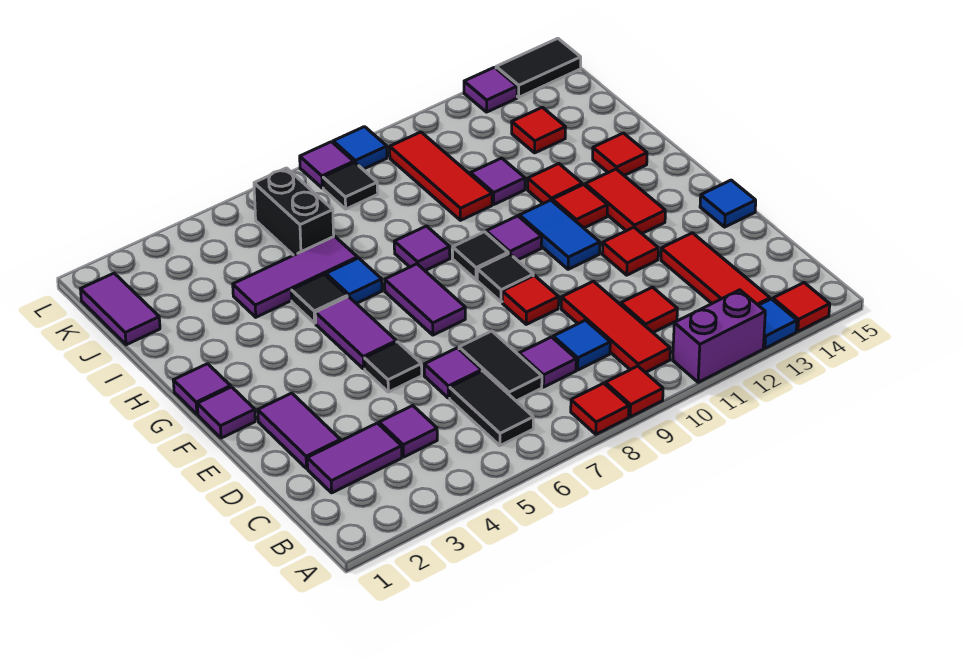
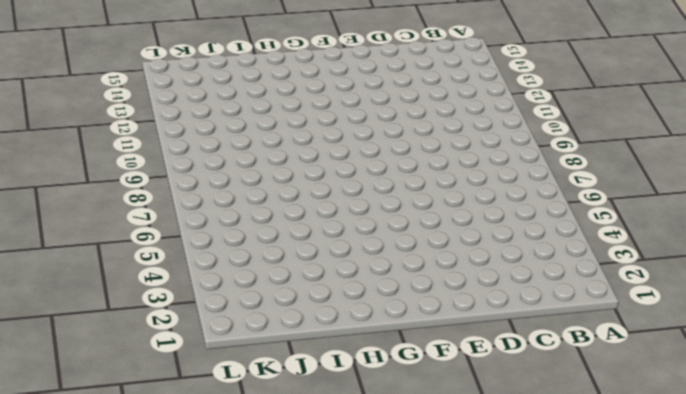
none -> red 1x1 tile [571,383,629,434]
none -> red 1x1 tile [605,366,663,417]
none -> purple 1x2 brick [673,290,765,382]
none -> blue 1x1 tile [759,299,797,348]

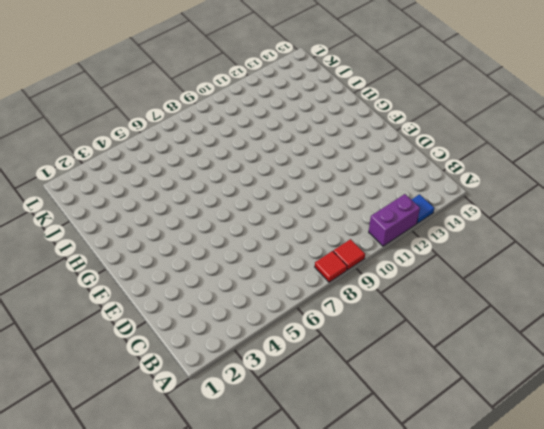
none -> red 1x1 tile [773,282,830,332]
none -> black 1x2 tile [450,371,533,446]
none -> red 1x3 tile [561,281,670,373]
none -> red 1x3 tile [661,233,770,305]

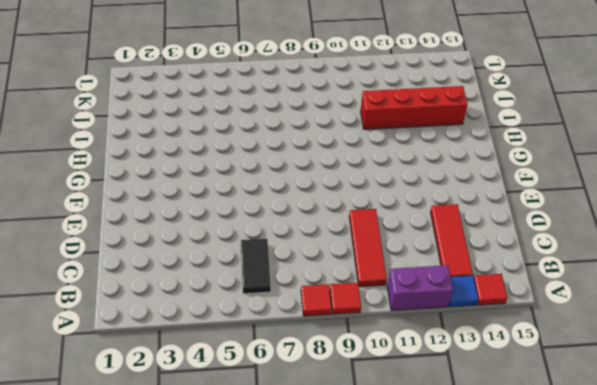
red 1x4 brick [361,86,468,129] -> purple 1x1 tile [470,158,525,204]
none -> purple 1x2 tile [307,423,402,493]
none -> purple 1x1 tile [379,406,437,457]
none -> black 1x2 tile [459,331,542,401]
none -> purple 1x1 tile [519,337,576,387]

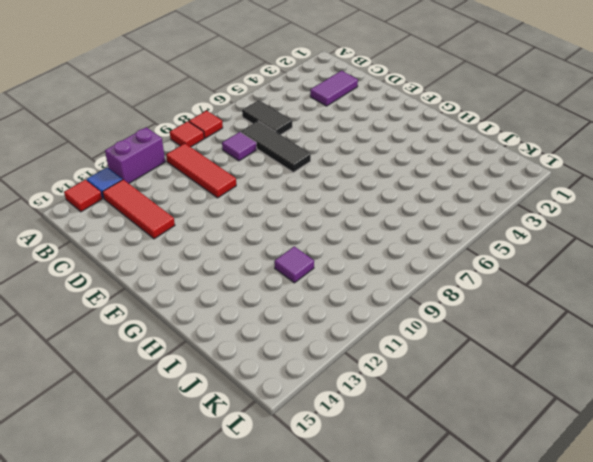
black 1x3 tile [241,121,311,172] -> black 1x2 tile [459,331,542,401]
none -> purple 1x1 tile [379,406,437,457]
none -> blue 1x1 tile [553,320,610,370]
none -> red 1x1 tile [621,287,677,332]
none -> purple 1x2 tile [258,393,340,468]

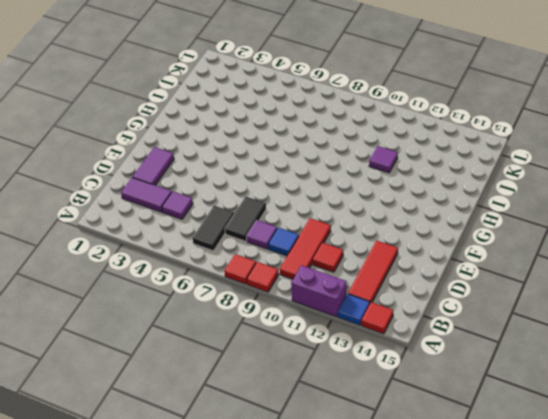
none -> purple 1x1 tile [424,348,482,398]
none -> black 1x1 tile [364,342,422,392]
none -> red 1x1 tile [502,275,559,324]
none -> red 1x1 tile [602,227,658,275]

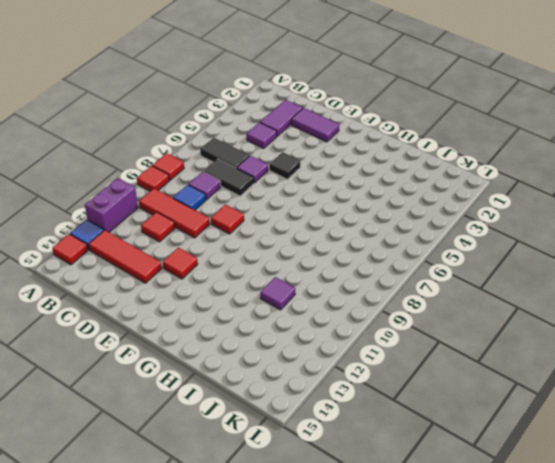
none -> blue 1x1 tile [700,180,756,227]
none -> purple 1x1 tile [197,387,255,438]
none -> purple 1x2 tile [315,297,396,369]
none -> purple 1x2 tile [385,264,465,335]

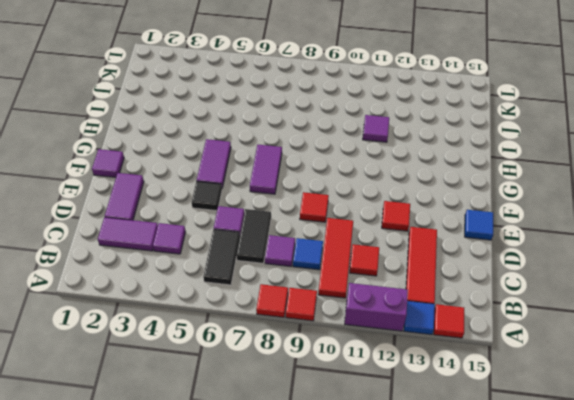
none -> black 1x1 tile [477,253,533,302]
none -> blue 1x2 tile [519,200,600,269]
none -> red 1x2 tile [585,169,665,233]
none -> purple 1x1 tile [173,364,231,414]

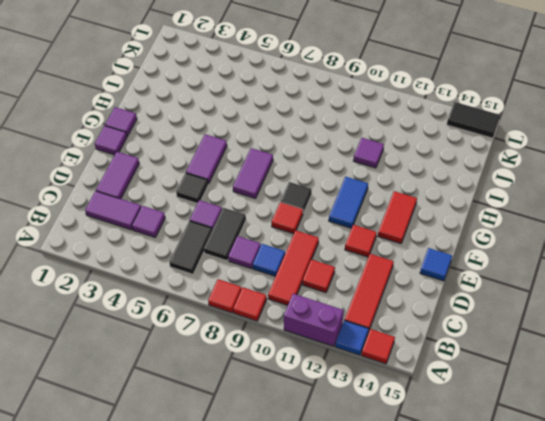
none -> black 1x1 tile [453,232,508,280]
none -> purple 1x1 tile [486,216,542,260]
none -> red 1x1 tile [552,185,607,228]
none -> black 1x1 tile [291,274,347,323]

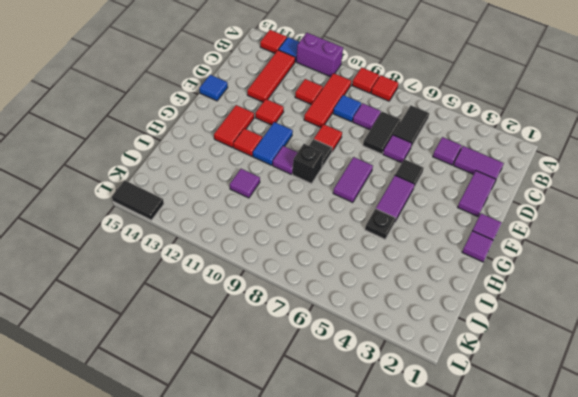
black 1x1 brick [292,144,323,184] -> black 1x1 tile [453,232,508,280]
black 1x1 plate [365,209,396,239] -> black 1x1 tile [291,274,347,323]
none -> blue 1x1 tile [326,258,382,304]
none -> purple 1x1 tile [394,226,450,270]
none -> red 1x1 tile [528,164,582,204]
none -> red 1x1 tile [593,133,647,175]

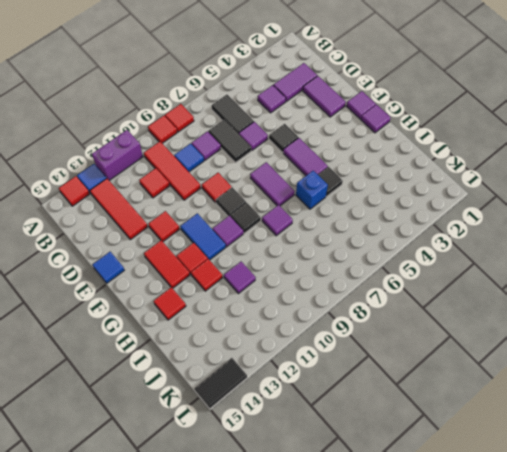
blue 1x1 brick [296,171,328,209] -> blue 1x1 tile [326,258,382,304]
none -> purple 1x3 tile [233,236,358,317]
none -> red 1x3 tile [390,132,492,220]
none -> purple 1x2 tile [81,273,160,345]
none -> black 1x2 brick [254,168,334,255]

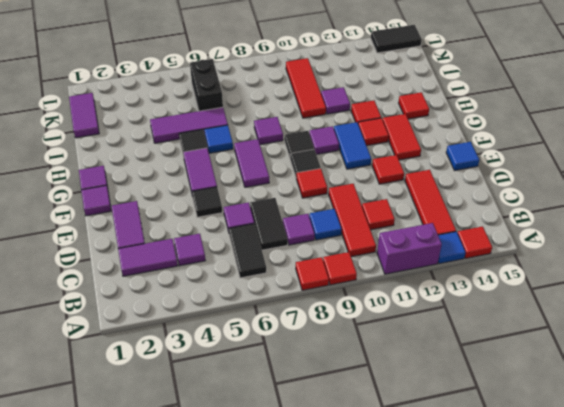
none -> red 1x1 tile [512,107,566,153]
none -> black 1x1 tile [323,162,378,209]
none -> purple 1x1 tile [300,142,354,188]
none -> blue 1x1 tile [333,127,387,169]

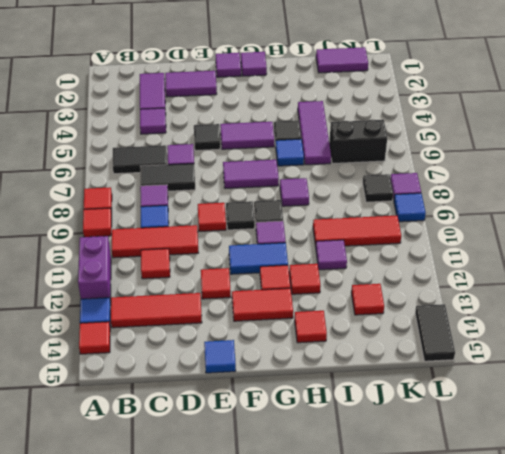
none -> purple 1x1 tile [464,67,517,112]

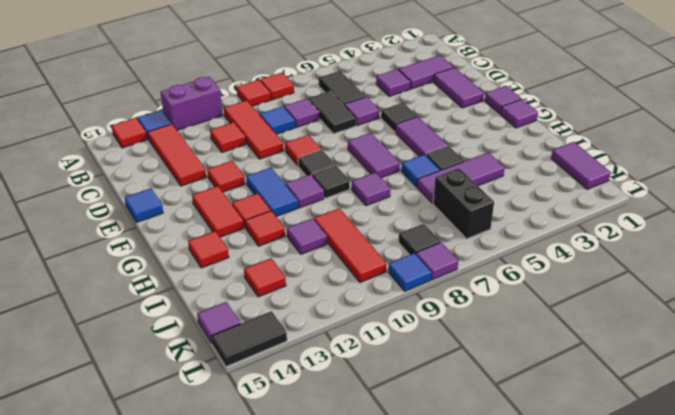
purple 1x1 tile [197,302,240,343] -> purple 1x1 tile moved to [464,67,517,112]

